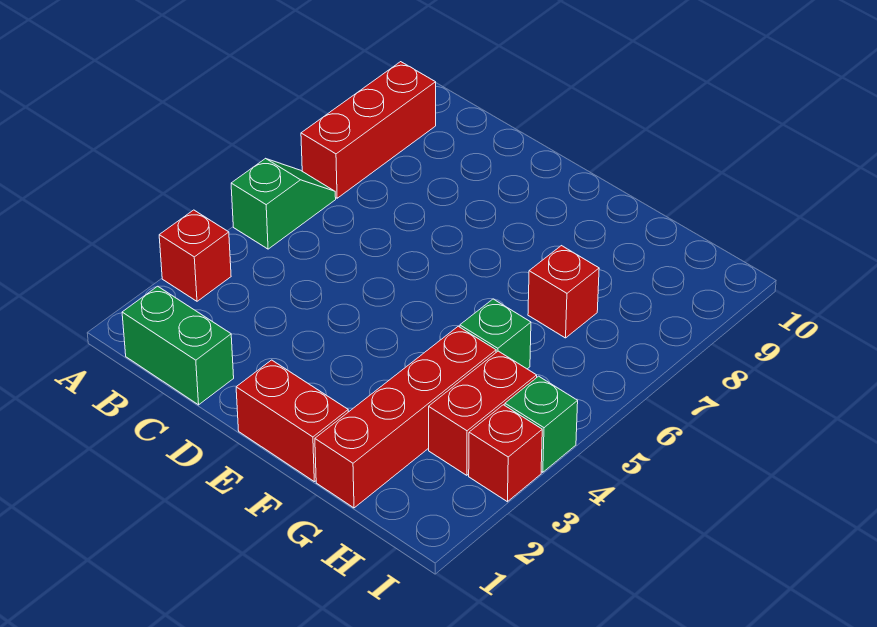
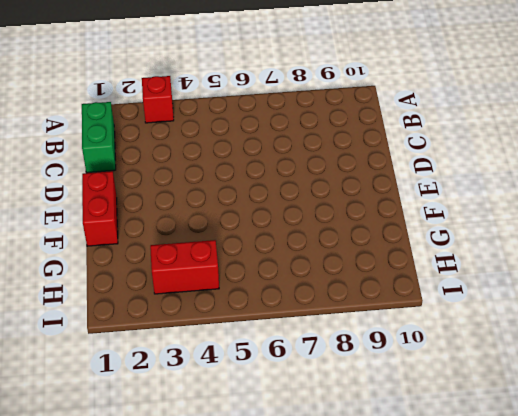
none -> green 1x2 slope [231,158,336,249]
none -> red 1x3 brick [301,62,436,198]

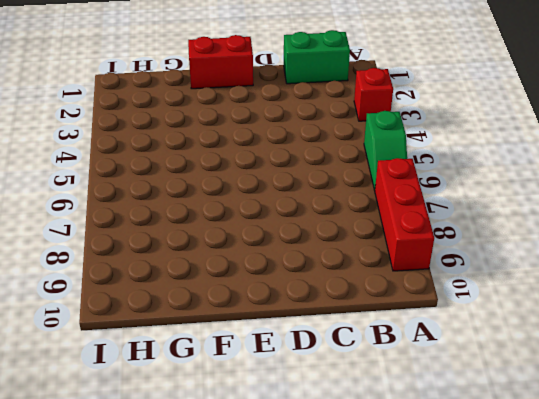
none -> red 1x4 brick [315,326,496,508]
none -> green 1x1 brick [460,299,531,369]

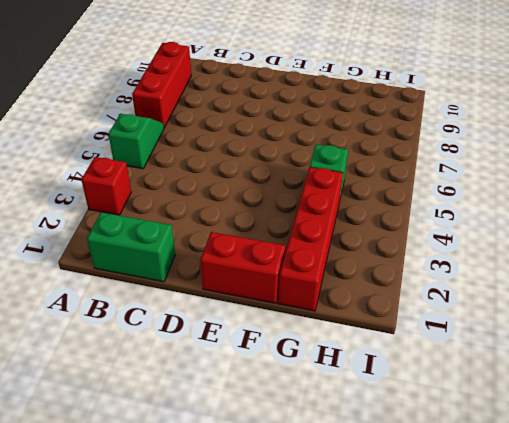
none -> red 1x1 brick [528,246,599,338]
none -> red 1x2 brick [429,351,537,475]

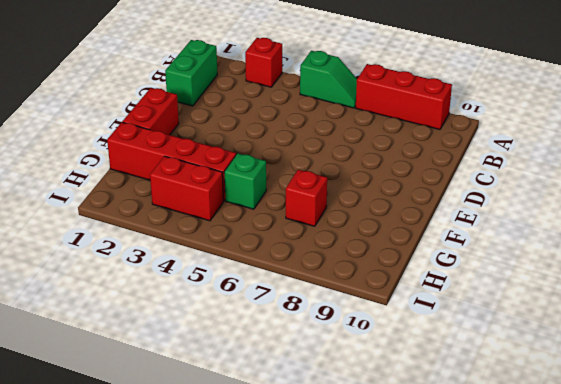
none -> red 1x1 brick [469,405,542,502]
none -> green 1x1 brick [505,376,578,472]

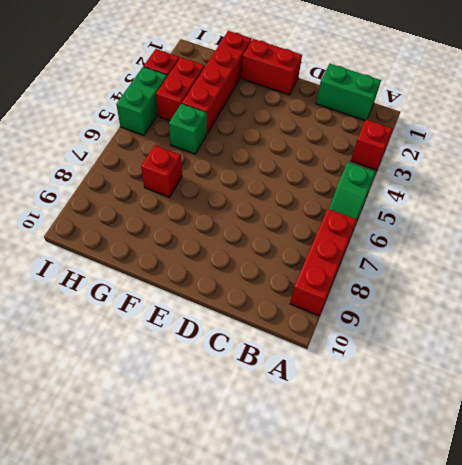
green 1x2 brick [116,67,167,135] -> green 1x1 brick [505,376,578,472]

